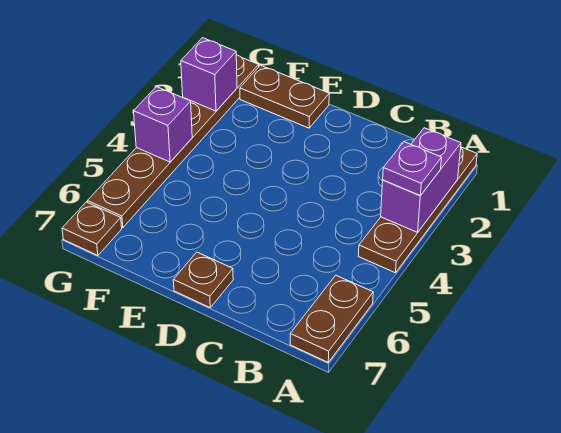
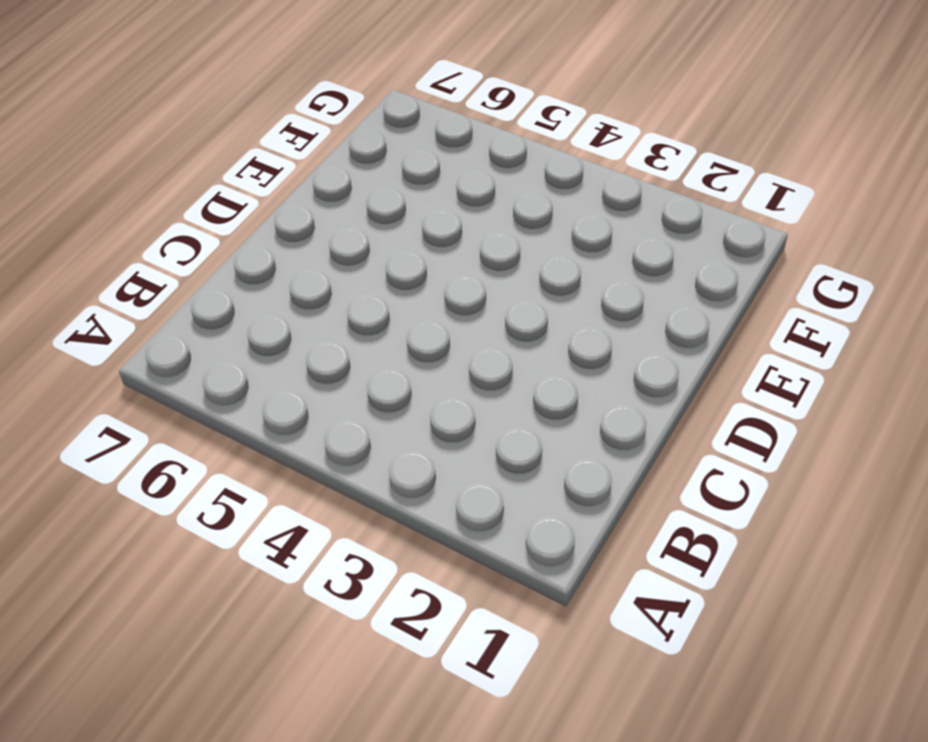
none -> brown 1x4 plate [358,147,477,273]
none -> brown 1x2 plate [290,275,373,362]

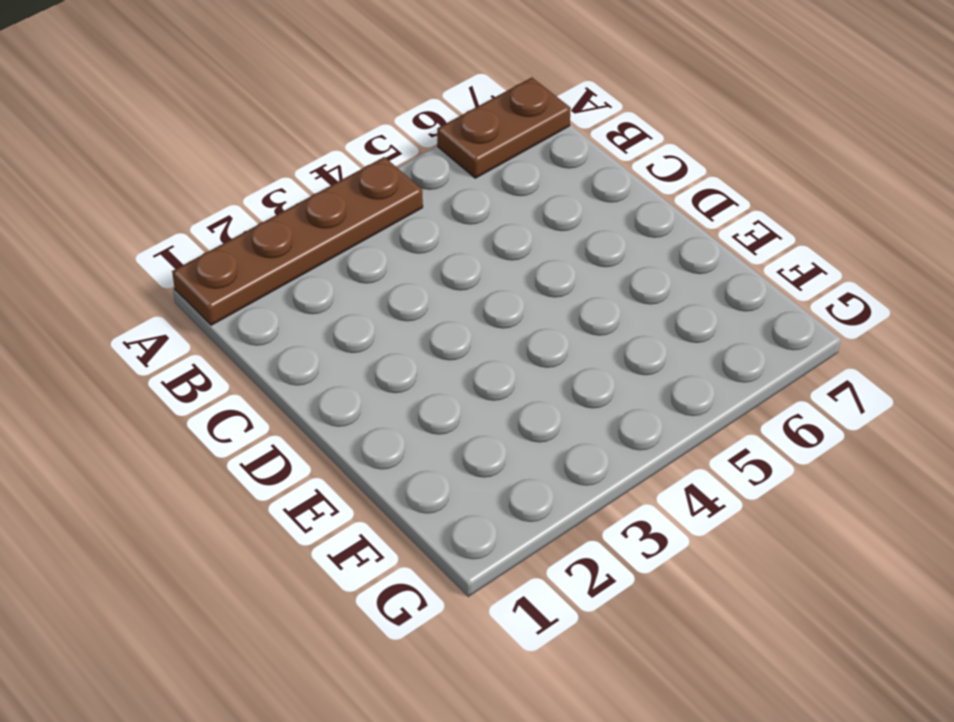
none -> brown 1x1 plate [173,252,233,307]
none -> brown 1x2 plate [240,65,329,128]

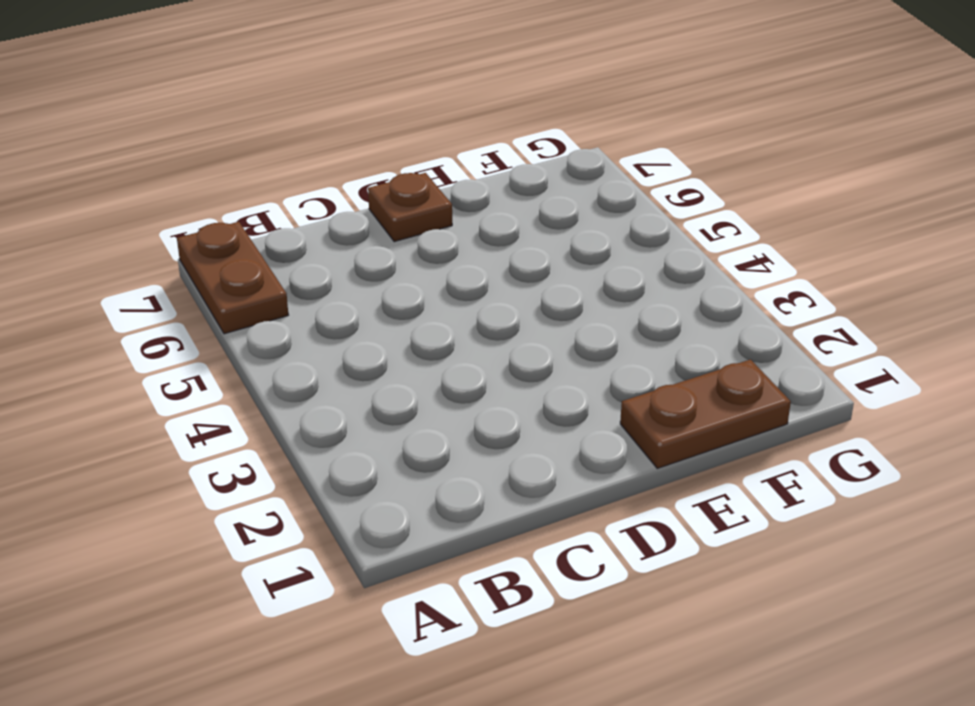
none -> brown 1x4 plate [358,147,477,273]
none -> brown 1x6 plate [88,55,259,228]

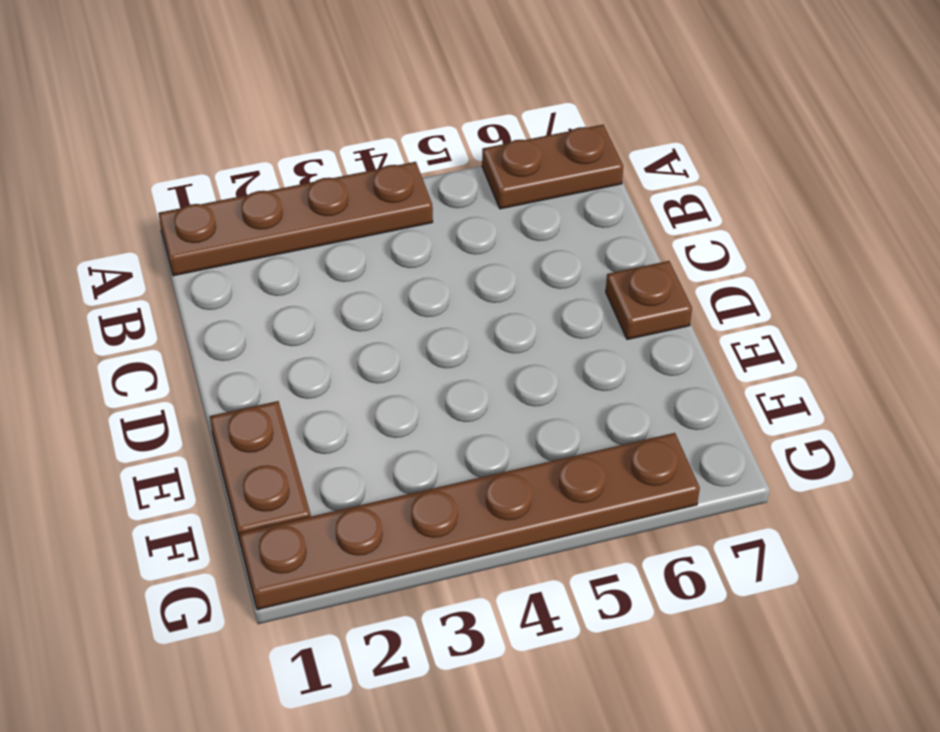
none -> brown 1x1 plate [62,202,122,255]
none -> purple 1x2 brick [381,128,461,232]

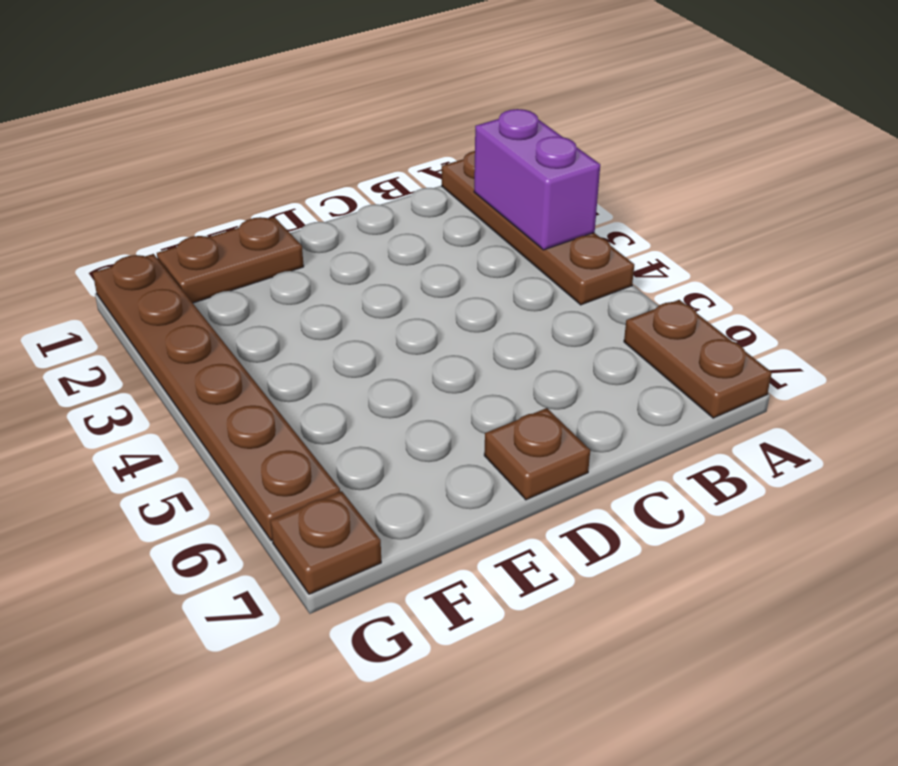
none -> purple 1x1 brick [181,38,237,111]
none -> purple 1x1 brick [134,87,192,162]

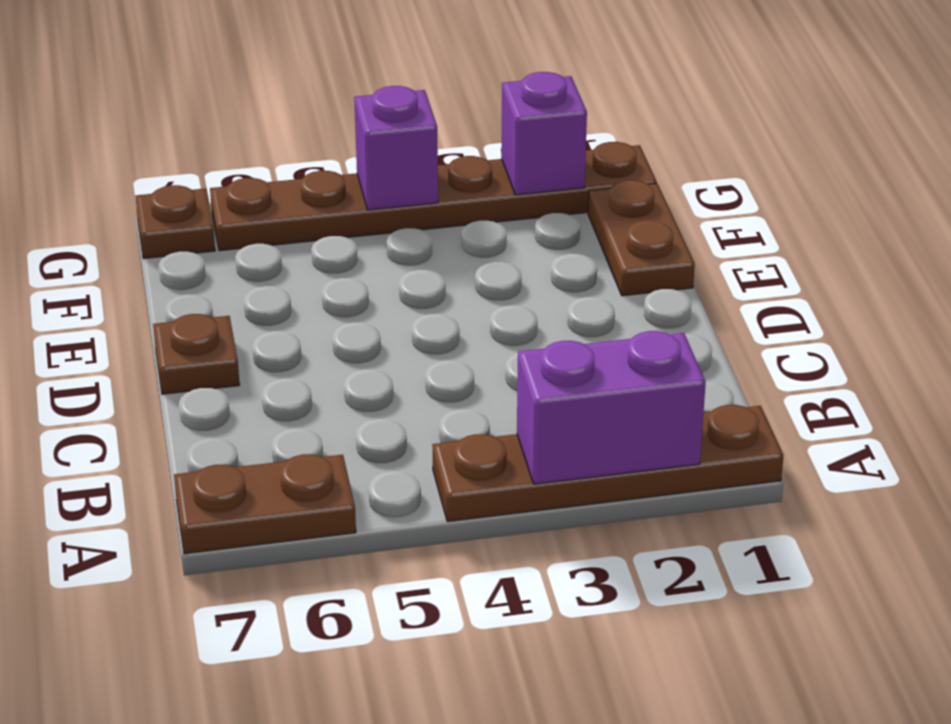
none -> purple 1x1 plate [383,142,442,196]

